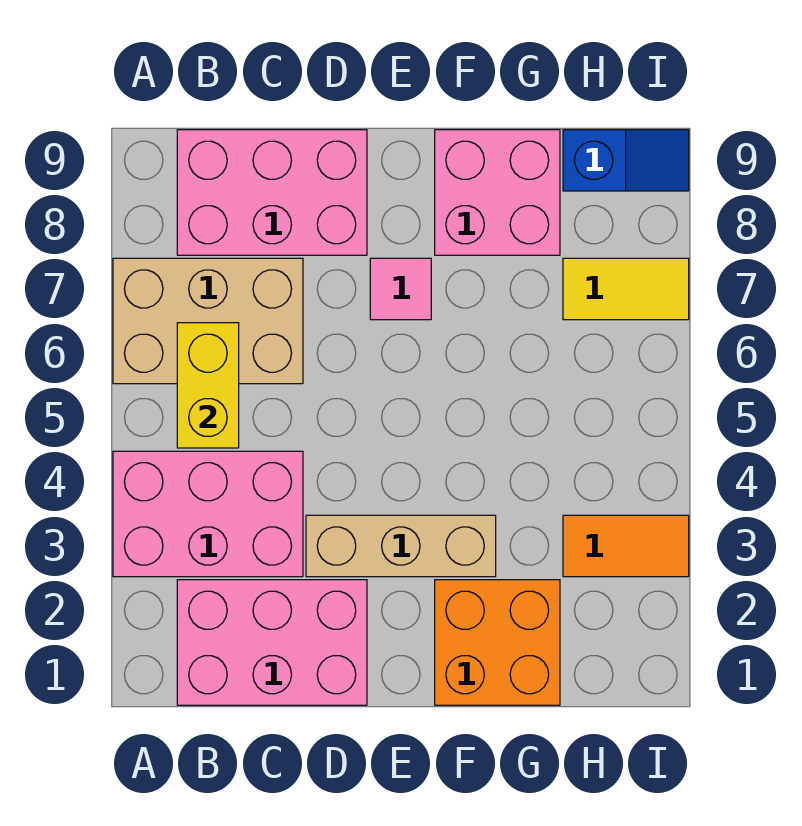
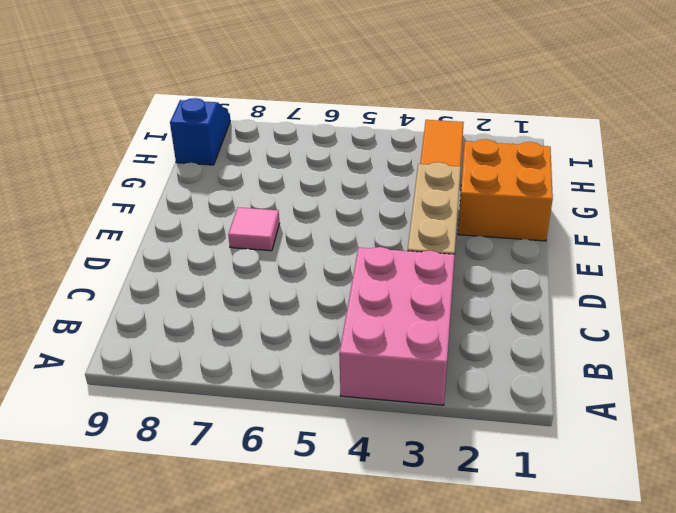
none -> tan 2x3 brick [113,258,303,384]
none -> pink 2x3 brick [177,580,367,705]
none -> pink 2x3 brick [177,130,367,255]

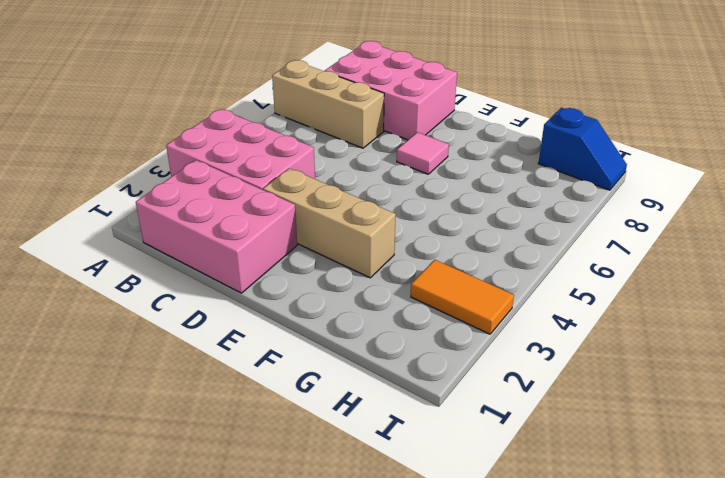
tan 1x3 brick [272,60,384,148] -> tan 2x3 brick [113,258,303,384]
none -> orange 2x2 brick [435,580,560,705]
none -> pink 2x2 brick [435,130,560,255]
none -> yellow 1x2 tile [563,258,689,320]

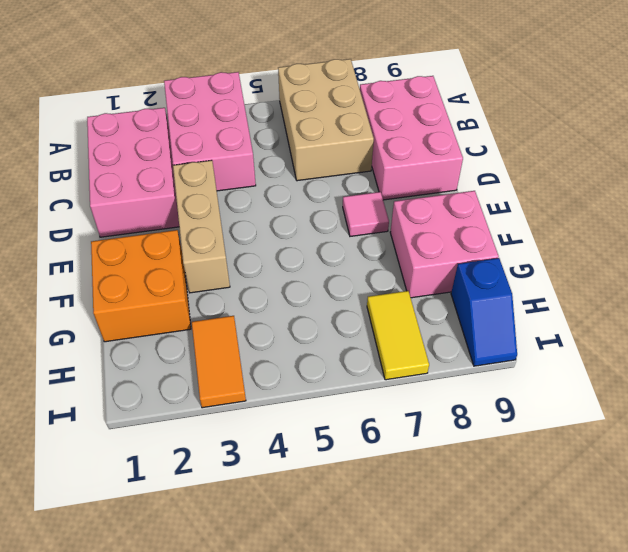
none -> yellow 1x2 brick [177,323,239,448]

